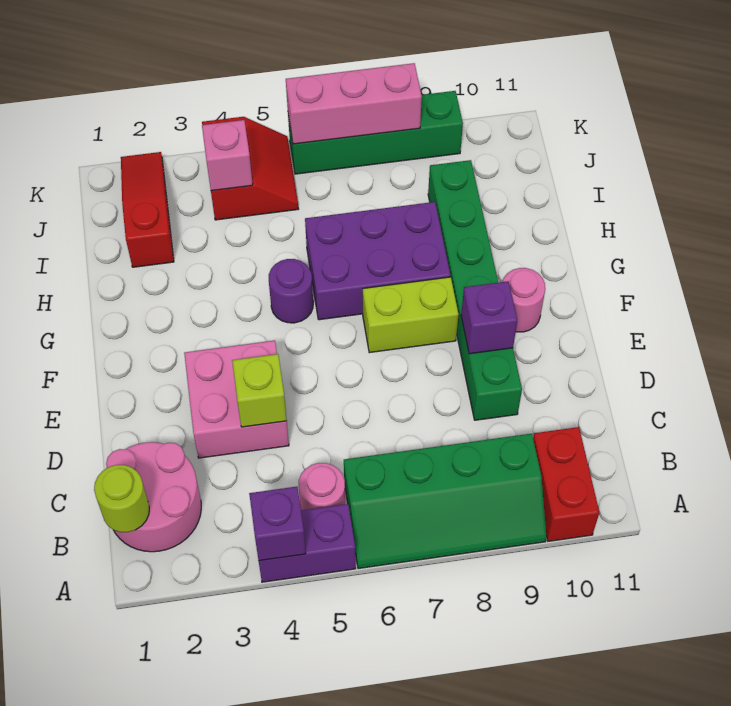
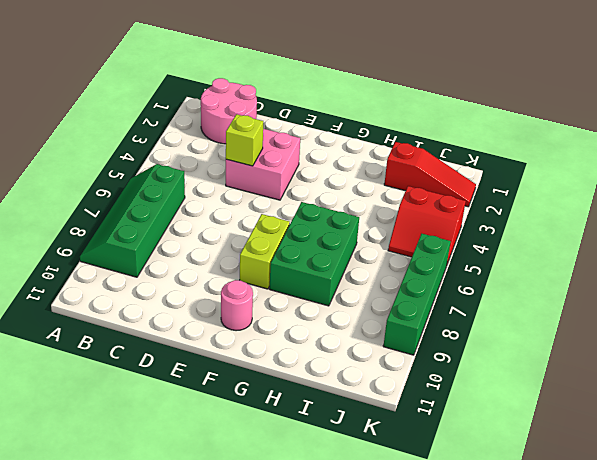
green 2x3 brick [270,202,359,306] -> purple 2x3 brick [305,202,450,320]
none -> purple 1x2 brick [259,504,356,582]
none -> red 1x2 brick [533,427,599,541]
none -> pink 1x1 round brick [299,463,345,510]

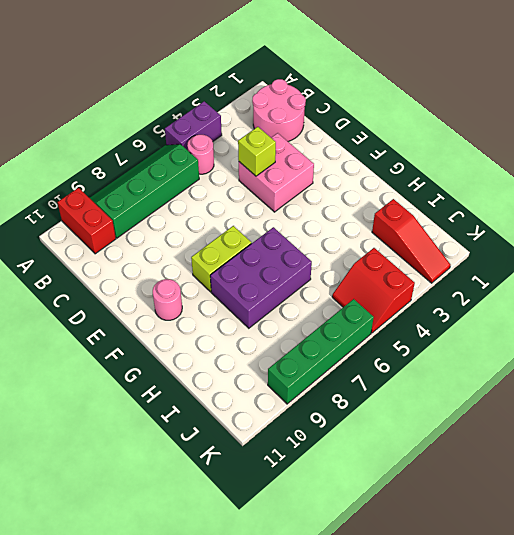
none -> green 1x6 brick [428,160,522,420]
none -> purple 1x1 round brick [269,259,313,323]
none -> purple 1x1 brick [249,487,306,561]

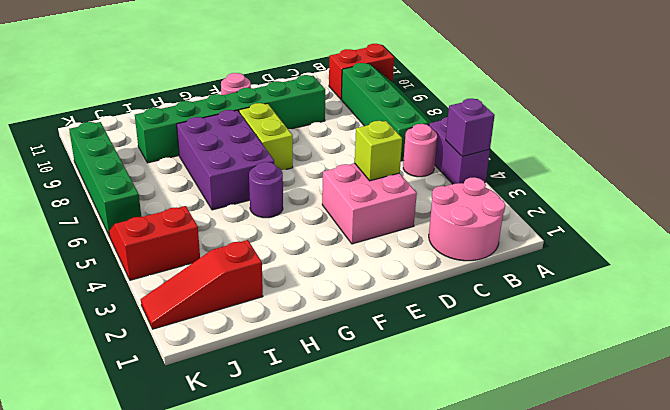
none -> lime 1x1 round brick [94,465,149,532]
none -> purple 1x1 brick [461,281,517,354]
none -> pink 1x1 brick [202,120,253,191]

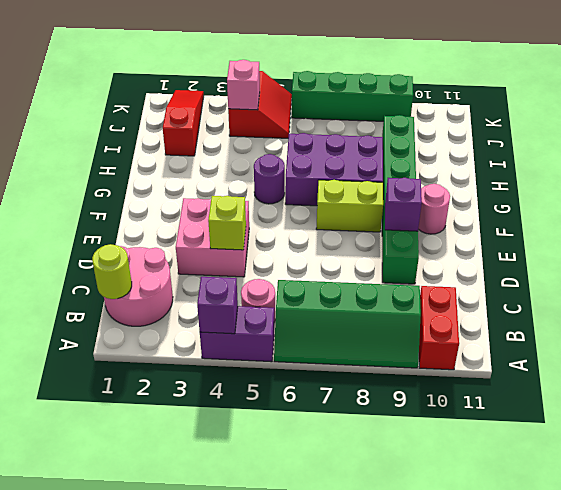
none -> pink 1x3 brick [286,63,422,144]

